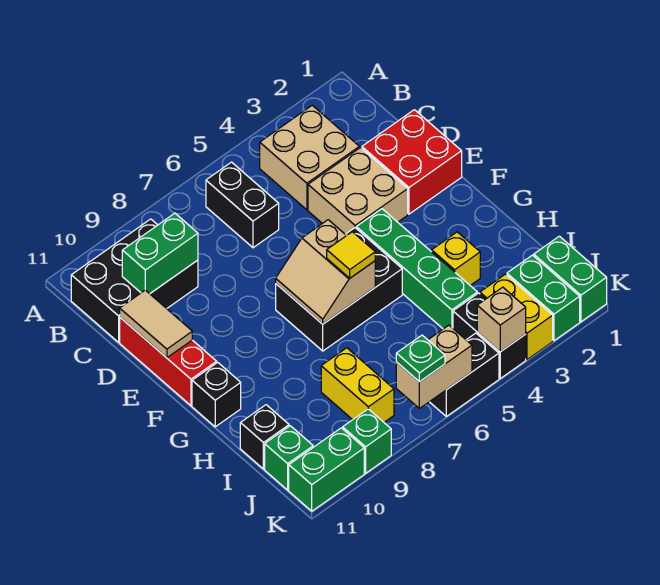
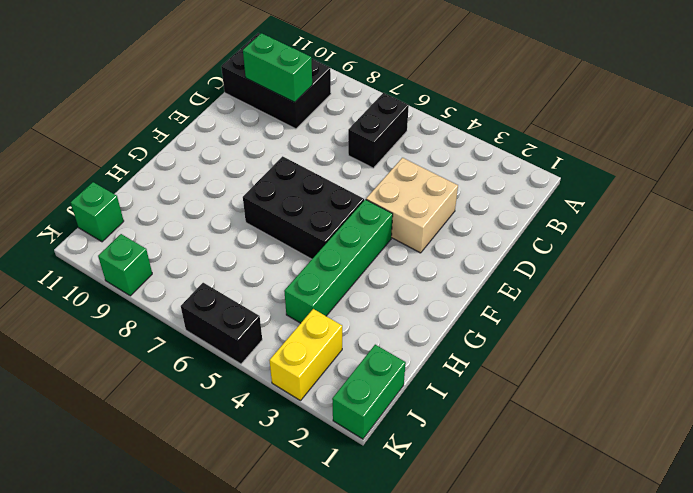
none -> tan 2x2 brick [260,105,359,210]
none -> red 2x2 brick [362,110,462,214]
none -> red 1x3 brick [120,318,217,406]

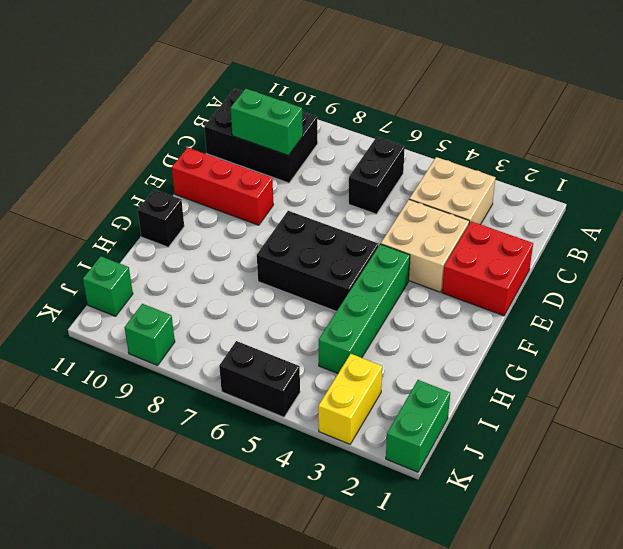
red 1x3 brick [172,148,274,225] -> red 1x3 brick turned to [120,318,217,406]
none -> yellow 1x1 brick [432,232,480,285]
none -> yellow 1x2 brick [321,348,394,422]
none -> black 1x1 brick [240,405,289,469]

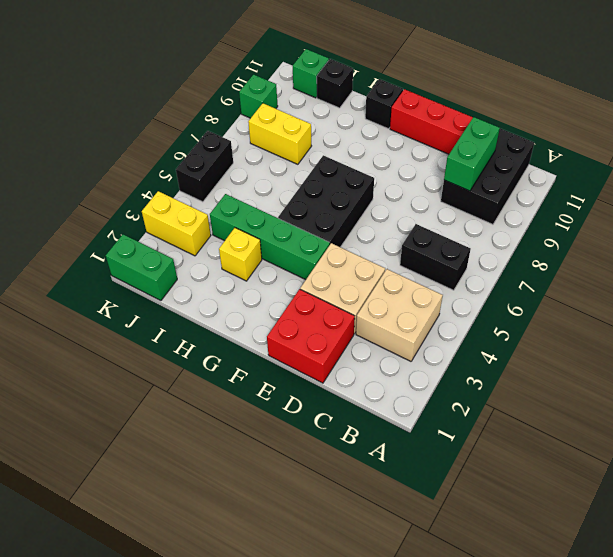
none -> green 1x2 brick [507,255,580,341]
none -> black 1x2 brick [453,293,526,379]
none -> green 1x2 brick [289,428,364,511]

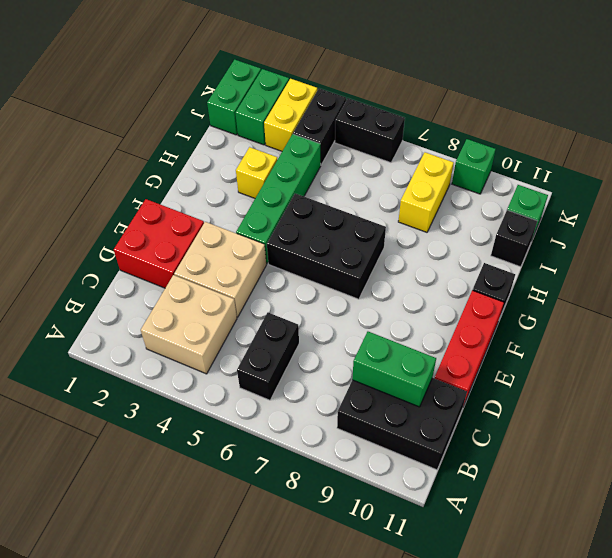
none -> green 1x2 brick [289,428,364,511]
none -> tan 1x2 tile [120,290,192,358]
none -> tan 2x2 slope [276,220,375,324]

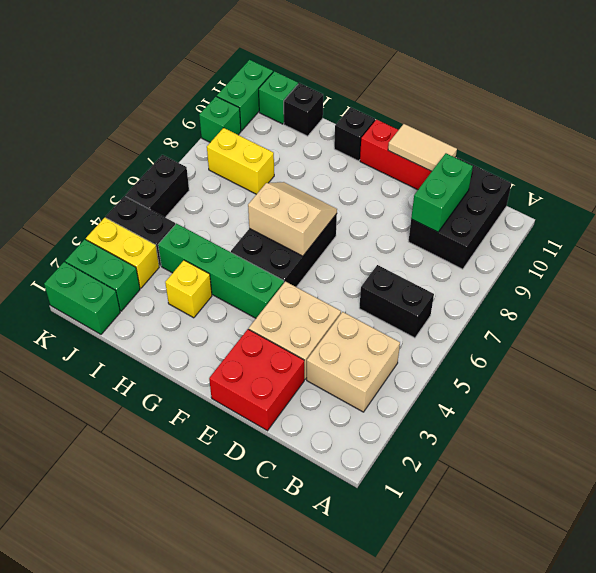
none -> tan 1x1 brick [477,287,526,352]
none -> tan 1x2 brick [396,325,472,408]
none -> yellow 1x1 tile [327,232,375,278]

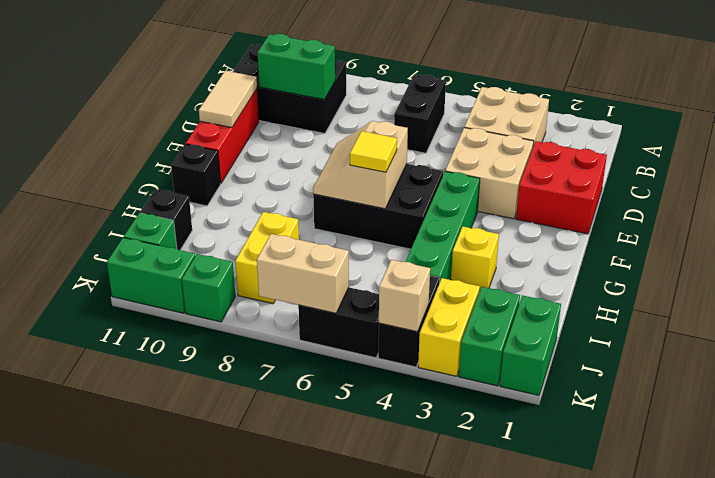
none -> green 1x1 plate [396,335,445,382]

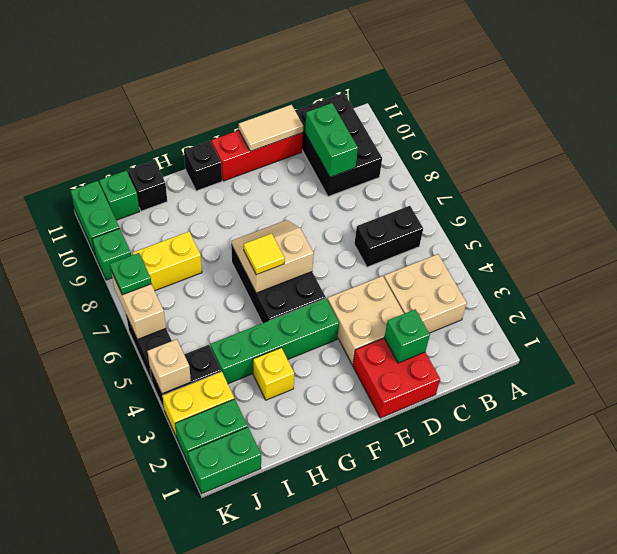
green 1x1 brick [384,309,430,363] -> none

